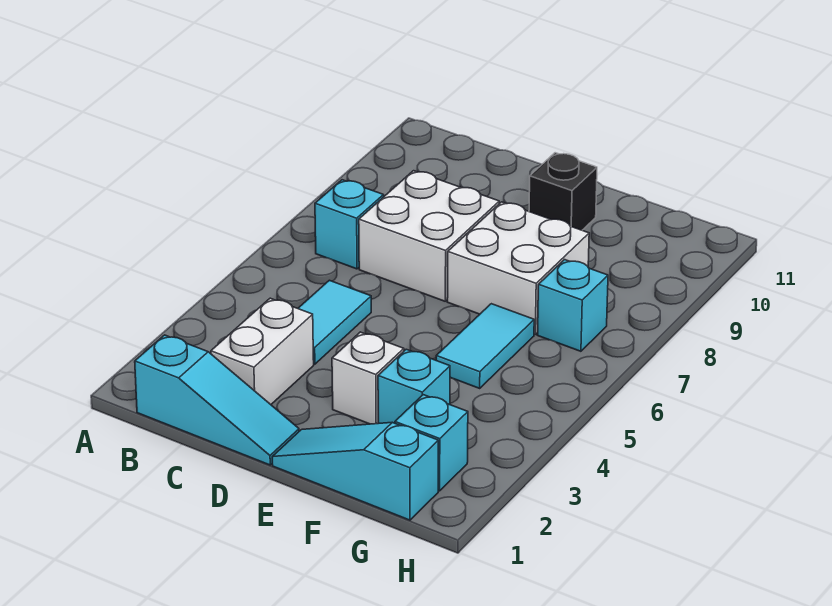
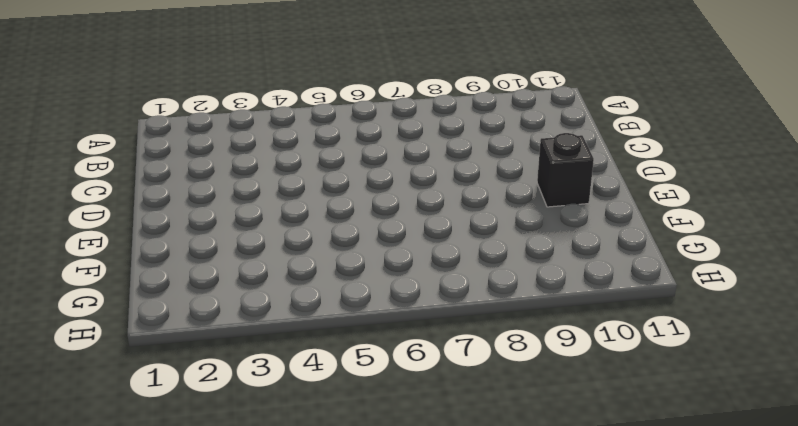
none -> cyan 1x3 slope [135,335,299,465]
none -> cyan 1x1 brick [315,180,384,269]
none -> white 1x2 brick [211,298,314,404]

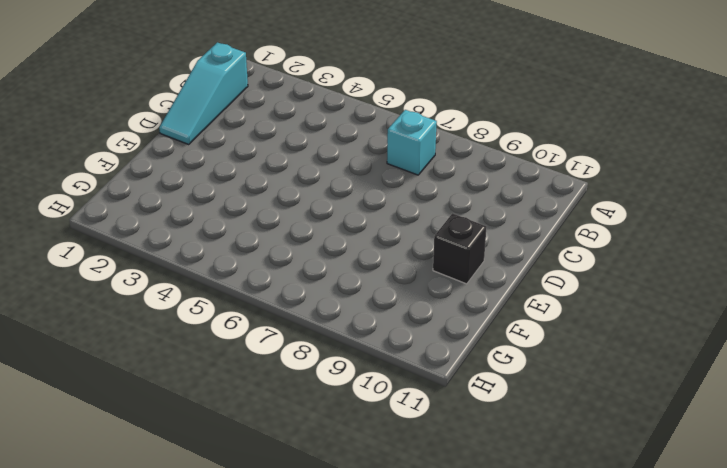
none -> white 1x2 brick [211,298,314,404]
none -> cyan 1x2 tile [298,280,371,364]
none -> white 2x2 brick [359,171,499,301]

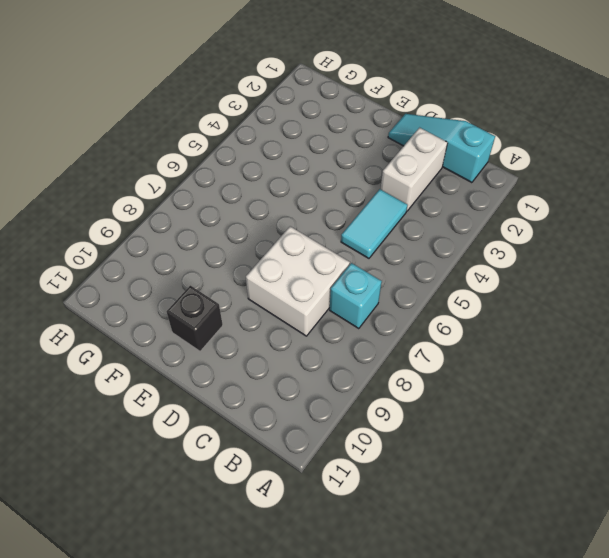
none -> cyan 1x3 slope [272,422,438,520]
none -> white 1x1 brick [332,332,404,424]
none -> white 2x2 brick [447,202,589,334]

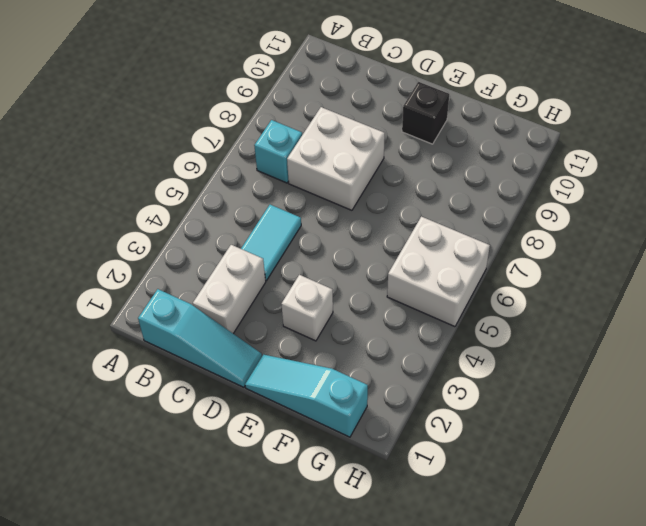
white 2x2 brick [387,216,490,327] -> white 2x2 brick moved to [447,202,589,334]
none -> cyan 1x1 brick [378,349,450,423]
none -> cyan 1x2 tile [436,304,534,388]
none -> cyan 1x1 brick [395,395,468,491]

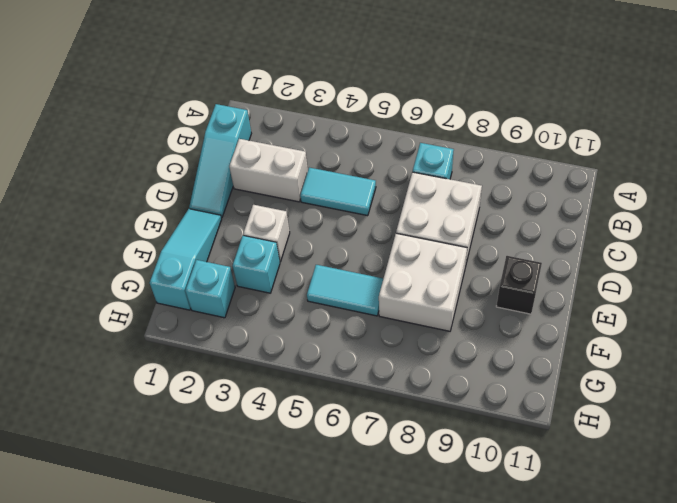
none -> cyan 1x1 brick [538,260,608,351]

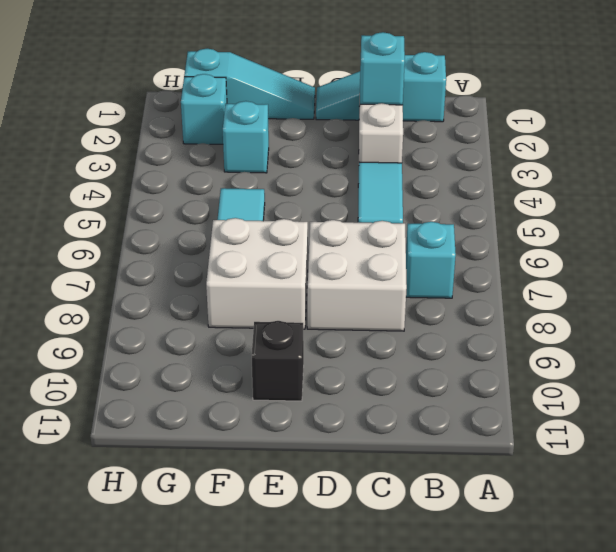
cyan 1x1 brick [360,32,405,105] -> cyan 1x1 brick moved to [538,260,608,351]
none -> white 1x1 brick [332,332,404,424]

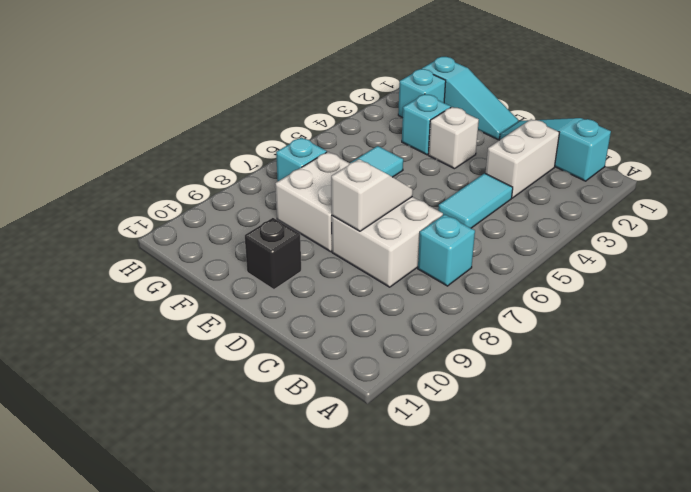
white 1x2 slope [331,159,413,231] -> none

